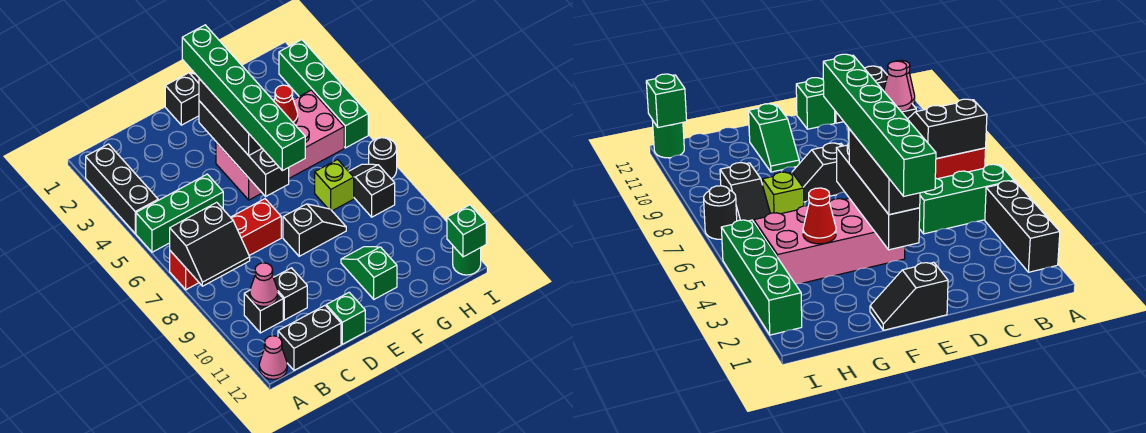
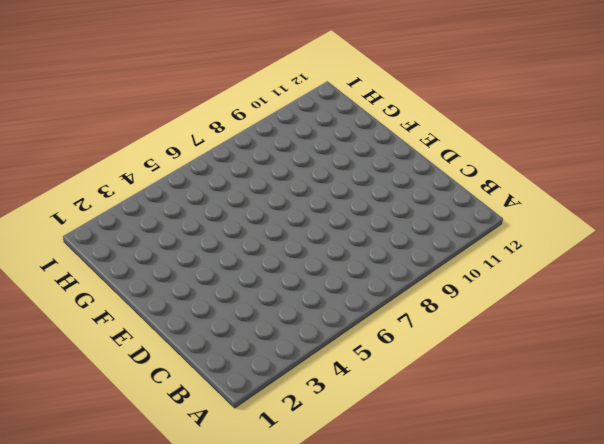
none -> black 1x3 brick [86,144,158,233]
none -> green 1x3 brick [136,174,223,252]
none -> red 1x4 brick [170,199,281,290]

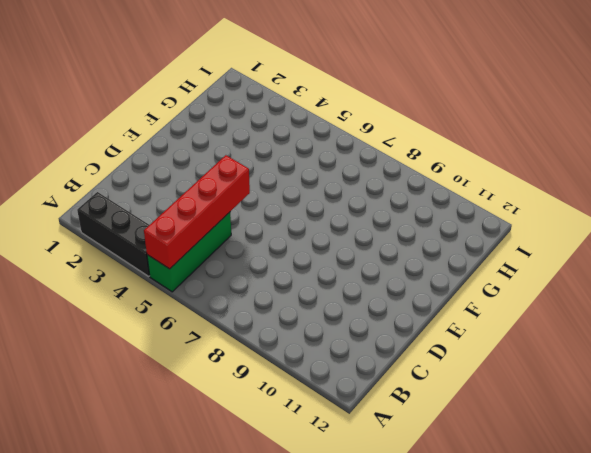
red 1x4 brick [144,155,250,269] -> red 1x4 brick moved to [170,199,281,290]
none -> pink 1x1 cone [259,336,287,379]
none -> black 1x1 brick [244,290,283,333]
none -> black 1x2 brick [278,306,341,370]

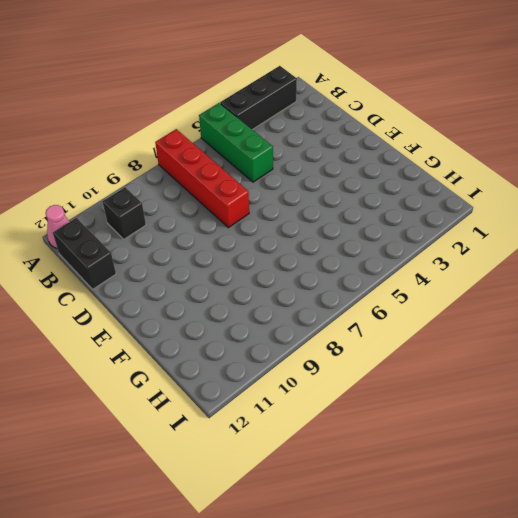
none -> black 1x1 brick [273,268,307,320]
none -> green 1x1 brick [326,292,365,344]
none -> black 1x2 slope [165,73,199,125]

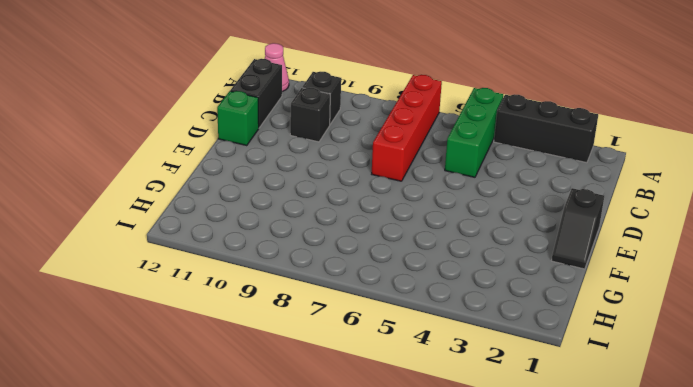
none -> pink 2x4 brick [216,90,344,200]
none -> black 1x2 slope [283,204,346,256]
none -> green 1x2 slope [341,247,397,299]

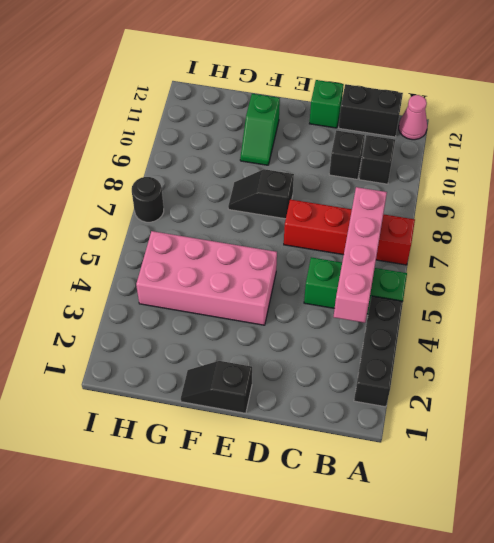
pink 1x4 brick [334,187,387,323] -> black 2x2 slope [170,202,250,286]
none -> lime 1x1 brick [315,159,354,211]
none -> black 1x2 slope [349,164,395,217]
none -> green 1x4 brick [279,40,368,148]

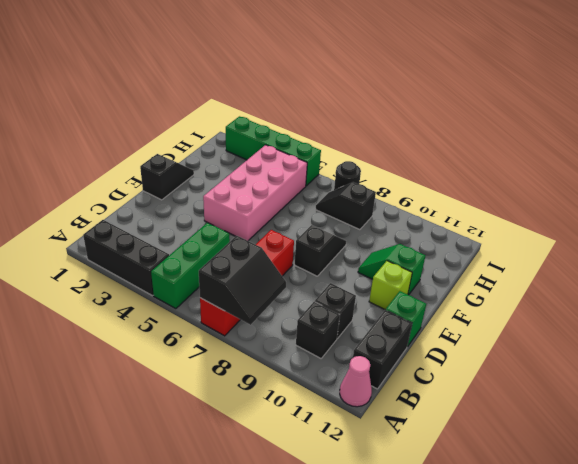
lime 1x1 brick [369,261,412,310] -> lime 1x1 brick moved to [315,159,354,211]
none -> green 1x1 round brick [453,246,481,275]
none -> pink 1x1 cone [250,263,278,307]
none -> black 1x4 brick [199,101,289,196]

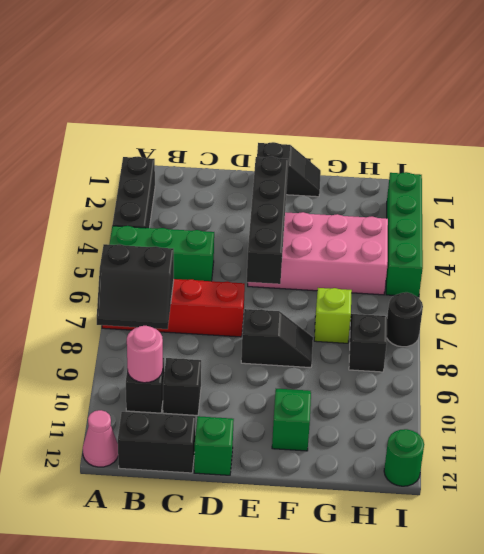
pink 1x1 round brick [127,326,163,383] -> pink 1x1 cone [250,263,278,307]
none -> red 1x1 cone [274,85,298,124]
none -> green 1x1 brick [447,205,486,257]
none -> black 1x3 brick [199,79,262,155]

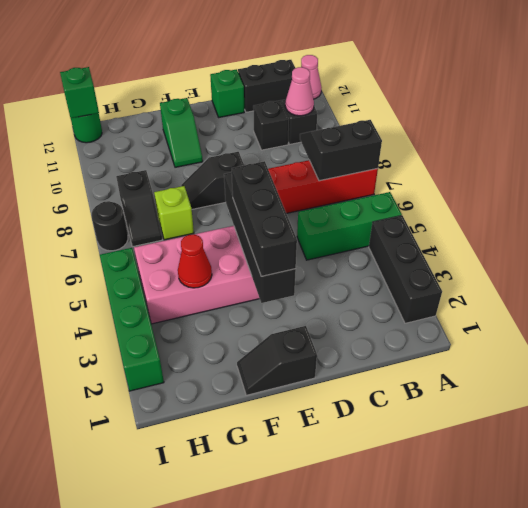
none -> green 1x6 brick [182,25,305,171]

